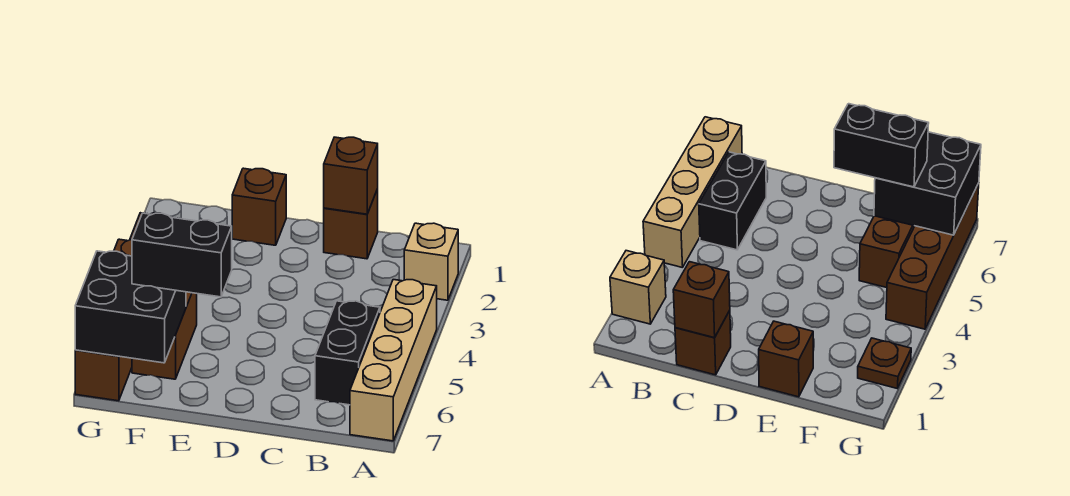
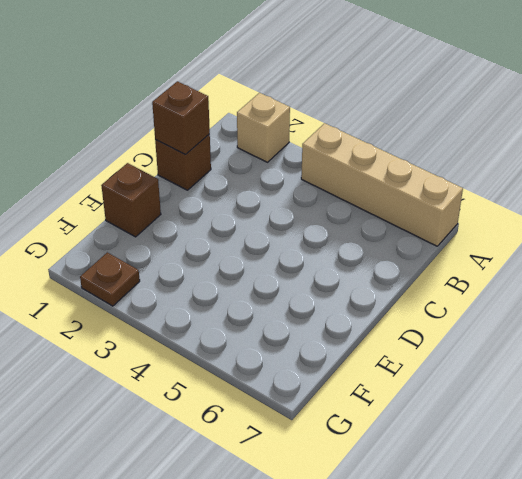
none -> black 1x2 brick [315,301,380,405]
none -> brown 1x2 brick [132,292,197,379]

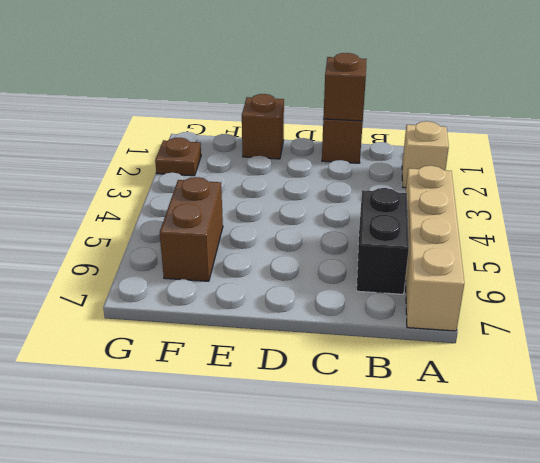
none -> brown 1x4 brick [75,239,132,401]
none -> black 2x2 brick [75,251,186,363]

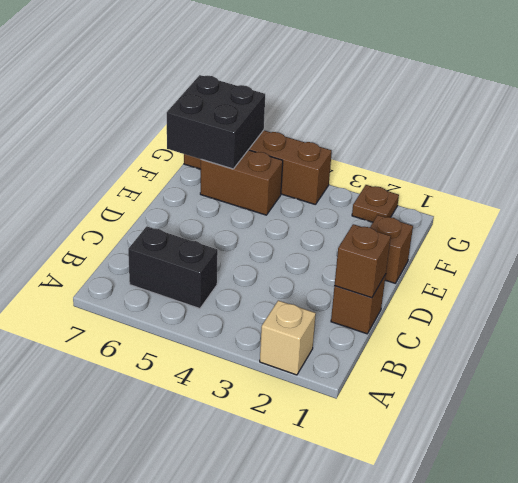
none -> tan 1x4 brick [350,280,437,441]
none -> black 1x2 brick [132,213,232,297]

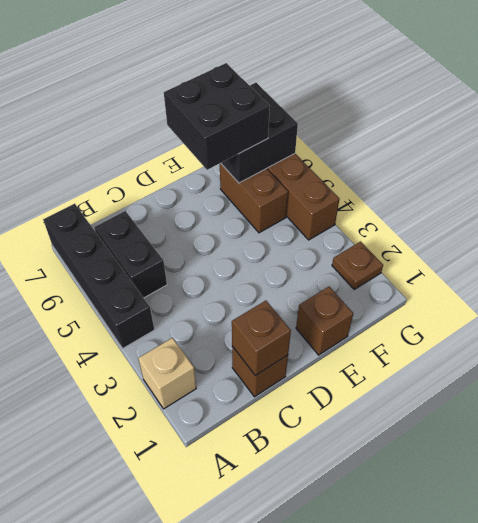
black 1x4 brick [43,204,154,349] -> tan 1x4 brick [350,280,437,441]
black 2x2 brick [164,63,270,170] -> black 1x2 brick [132,213,232,297]

